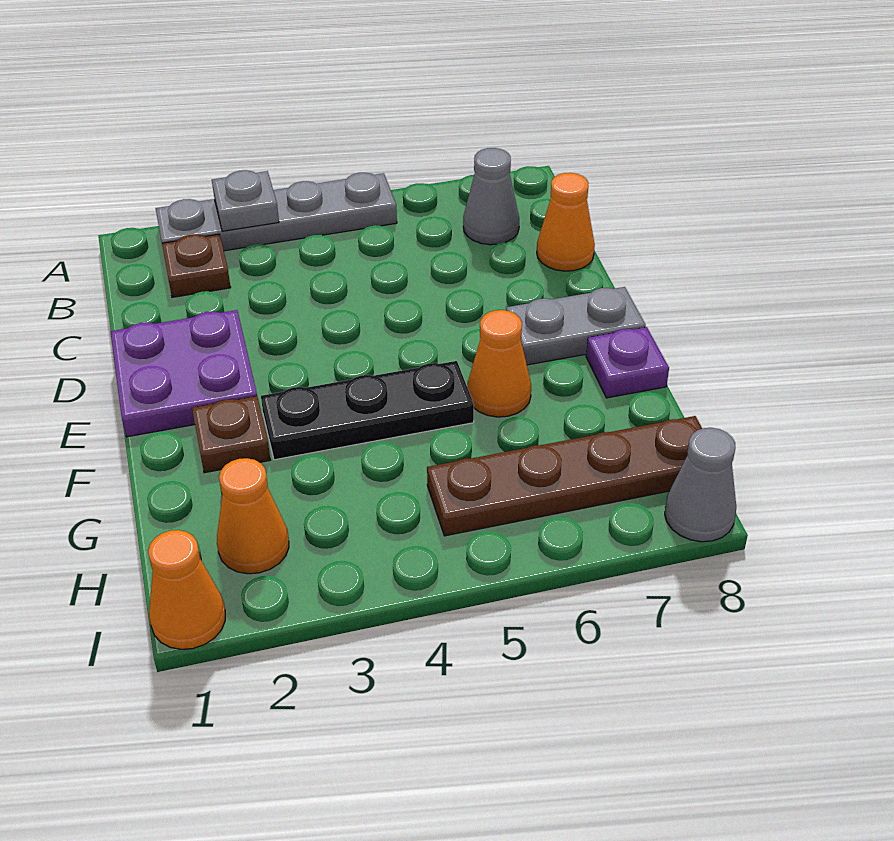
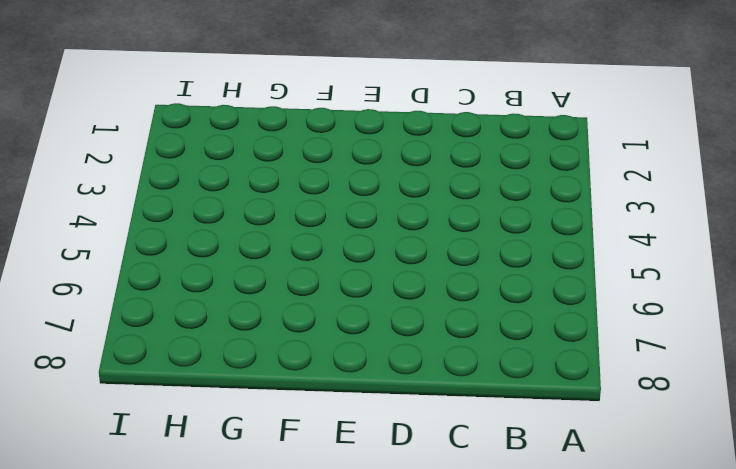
none -> grey 1x4 plate [156,173,397,251]
none -> brown 1x1 plate [162,234,231,297]
none -> grey 1x1 cone [463,148,519,245]

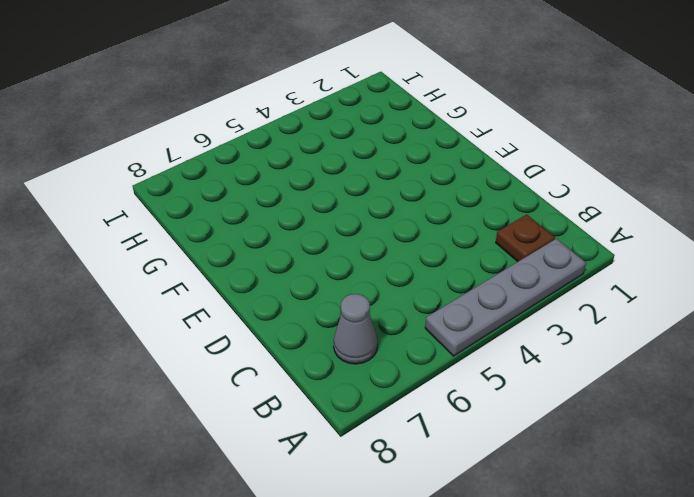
none -> orange 1x1 cone [537,173,595,271]
none -> purple 2x2 plate [110,310,257,437]
none -> grey 1x2 plate [506,287,646,365]

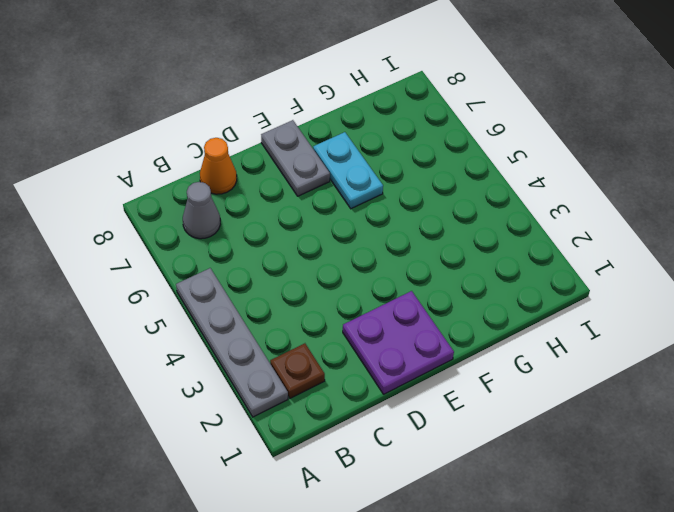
cyan 1x2 plate [313,132,383,209] -> orange 1x1 cone [467,310,531,417]
none -> brown 1x1 plate [192,396,270,473]
none -> black 1x3 plate [261,361,474,460]
none -> purple 1x1 plate [586,327,669,398]

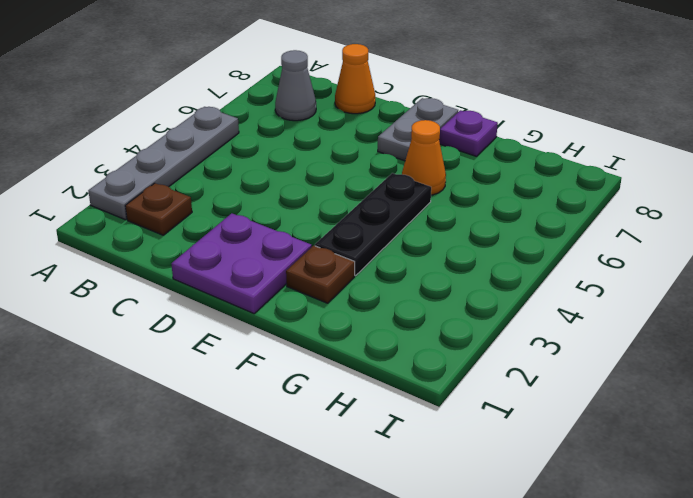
none -> orange 1x1 cone [217,458,289,574]
none -> brown 1x4 plate [427,416,702,536]
none -> orange 1x1 cone [148,530,225,649]

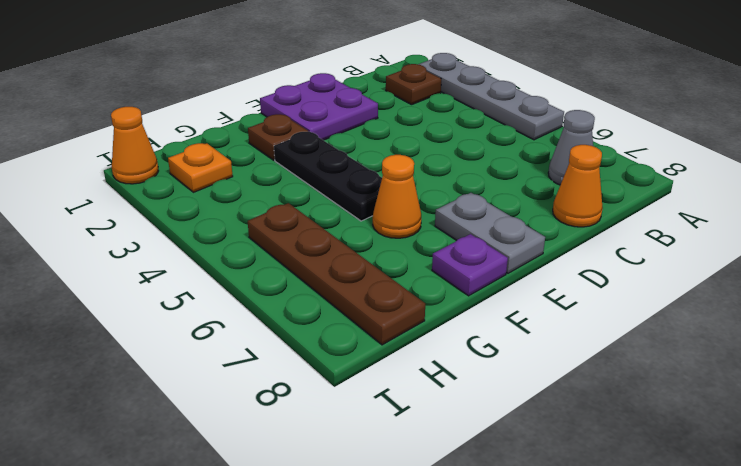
orange 1x1 plate [168,143,233,192] -> orange 1x1 cone [217,458,289,574]
none -> grey 1x1 cone [665,428,736,542]
none -> grey 1x1 plate [212,170,279,231]

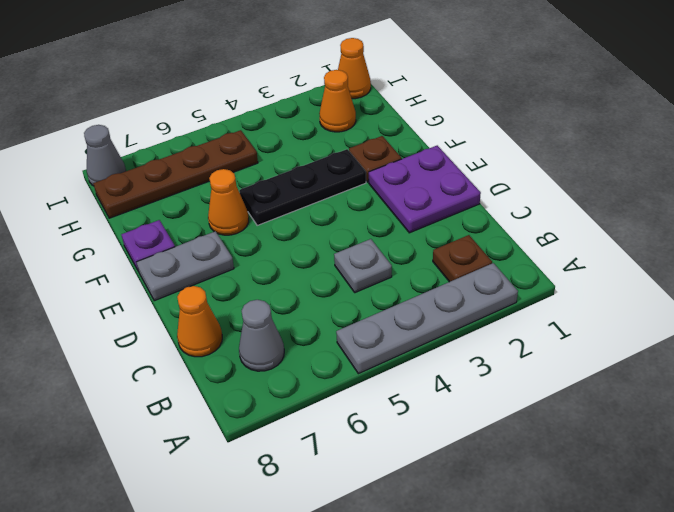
grey 1x1 plate [334,239,392,293] -> grey 1x1 plate moved to [212,170,279,231]

